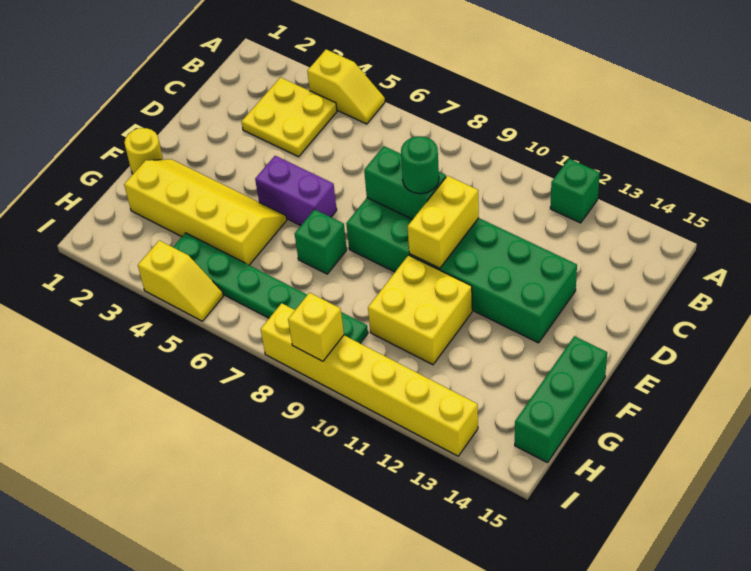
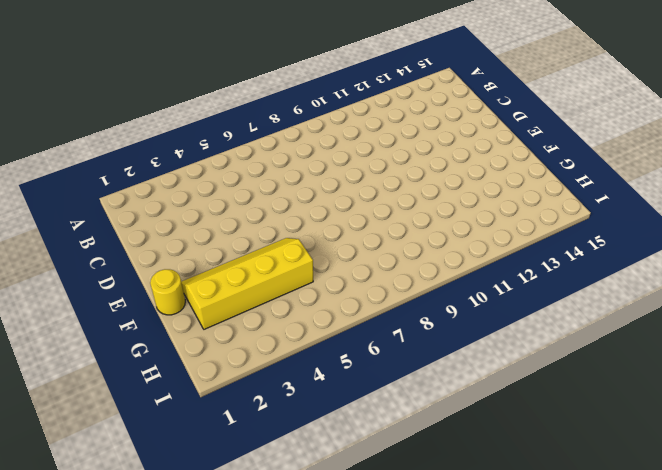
none -> yellow 1x2 slope [307,50,385,124]
none -> green 1x1 brick [550,159,600,223]
none -> yellow 2x2 plate [242,77,337,157]

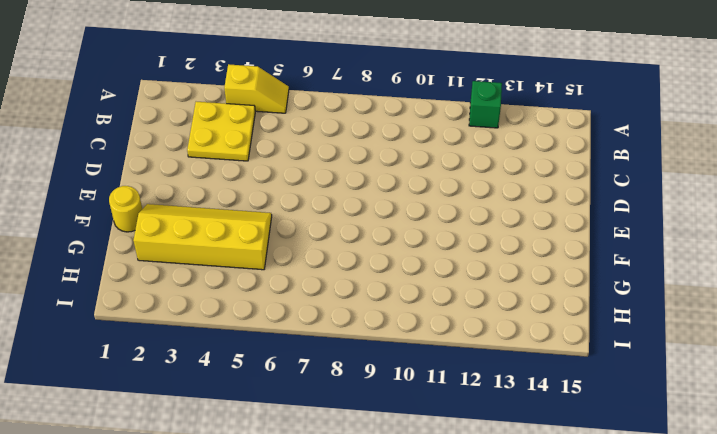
none -> green 2x6 brick [346,198,577,343]
none -> purple 1x2 brick [255,156,337,226]
none -> green 1x1 brick [295,209,347,274]

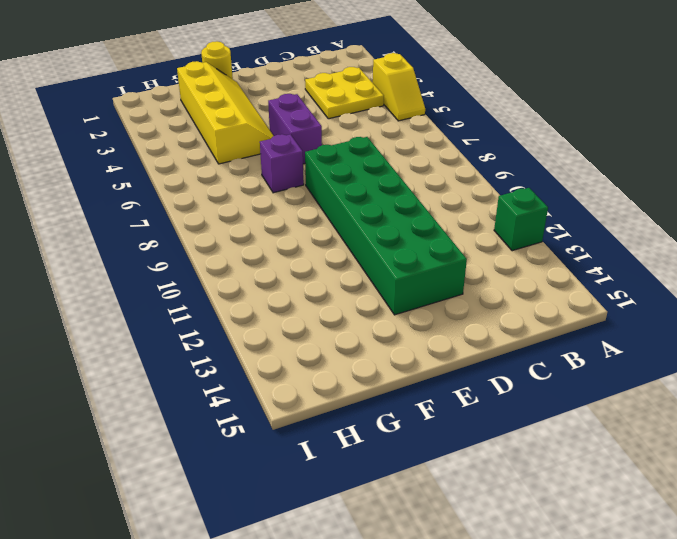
purple 1x1 brick [260,134,304,193] -> green 1x1 brick [295,209,347,274]
none -> yellow 2x2 brick [368,255,472,365]
none -> green 1x3 brick [515,336,607,463]
none -> green 1x6 plate [173,233,368,343]

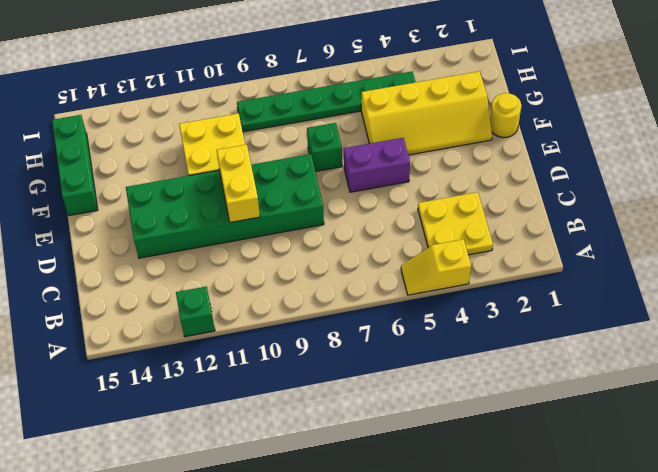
none -> yellow 1x2 slope [138,240,223,321]
none -> yellow 1x6 brick [261,303,478,456]
none -> green 1x2 brick [364,146,446,219]

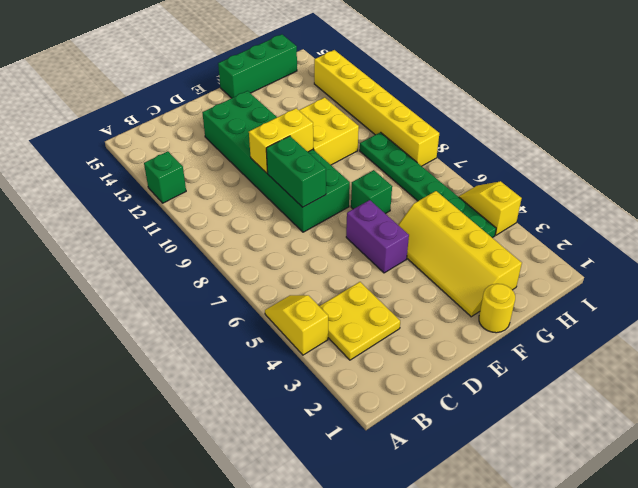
none -> yellow 1x1 brick [288,293,344,361]
none -> green 1x1 round brick [401,136,439,194]

